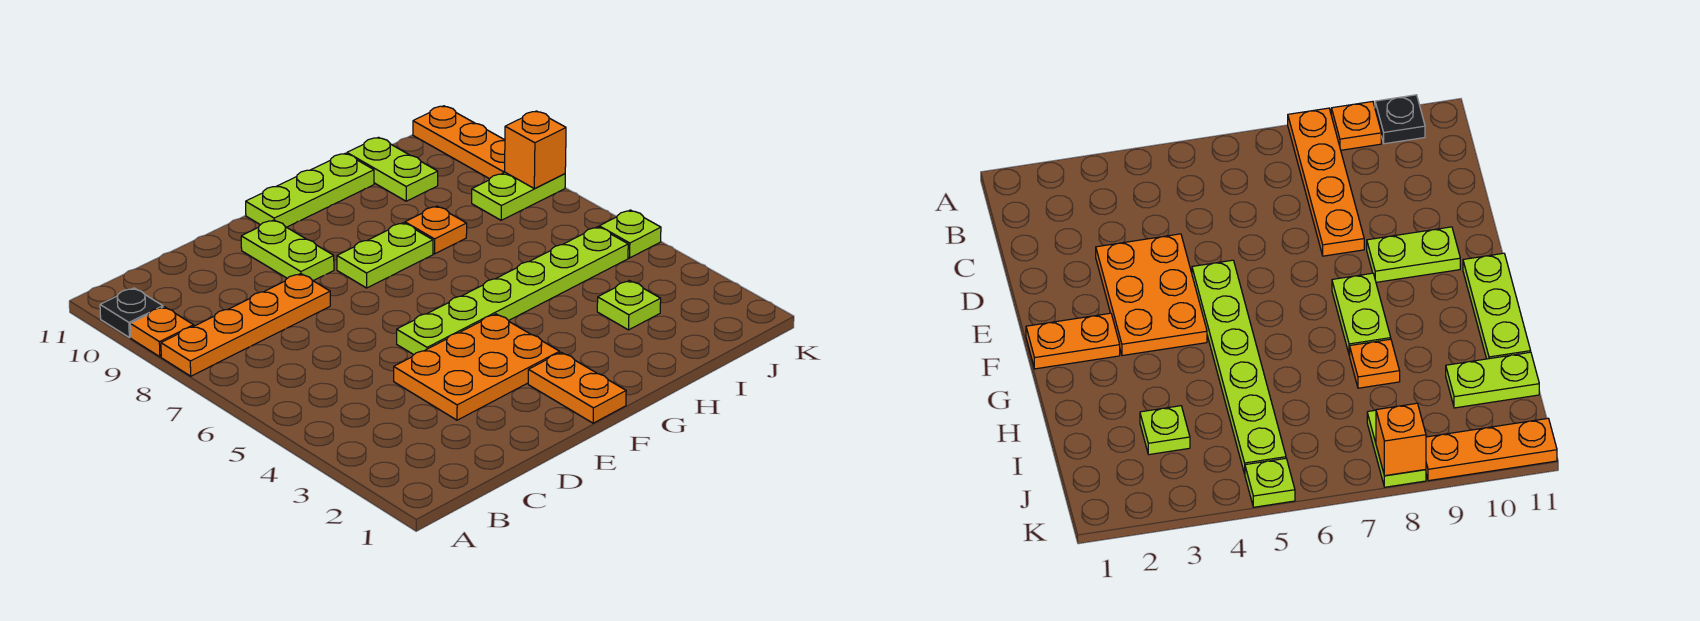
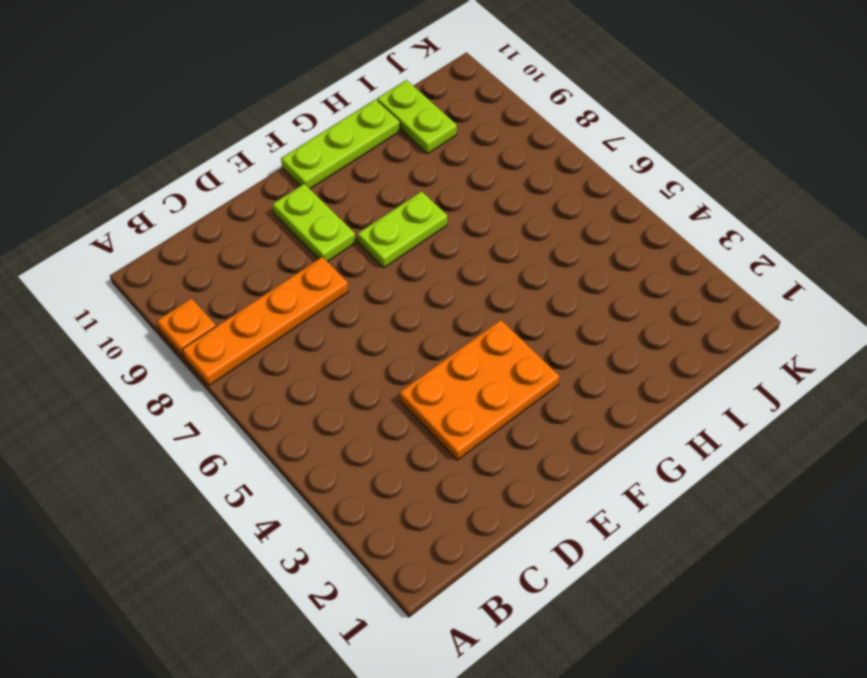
none -> black 1x1 plate [100,288,163,338]
none -> lime 1x6 plate [397,227,628,355]
none -> orange 1x2 plate [528,352,626,423]

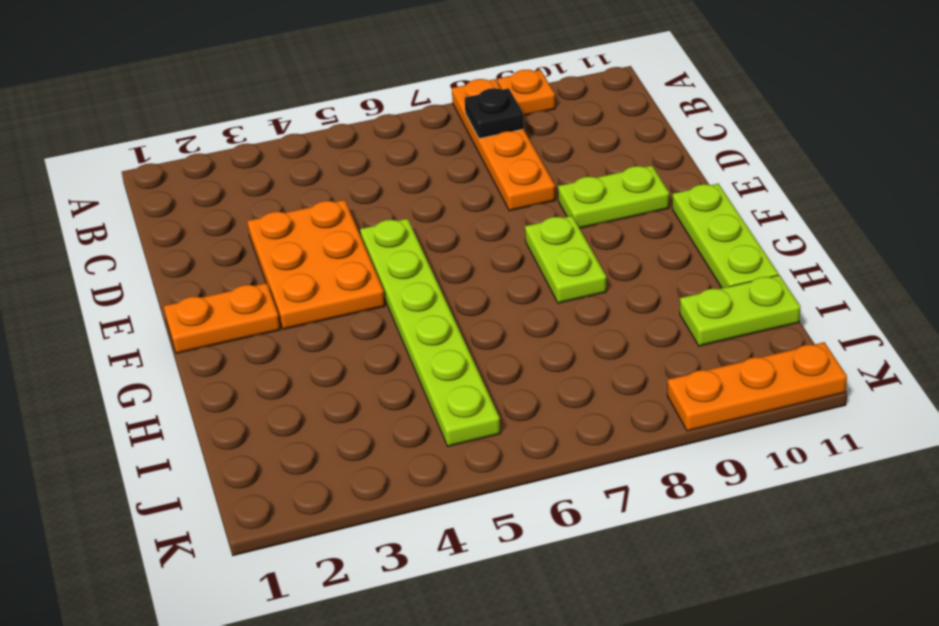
black 1x1 plate [465,88,524,138] -> black 1x1 plate moved to [100,288,163,338]
none -> orange 1x1 plate [405,206,467,254]
none -> lime 1x1 plate [597,280,661,330]
none -> lime 1x2 plate [472,172,565,220]

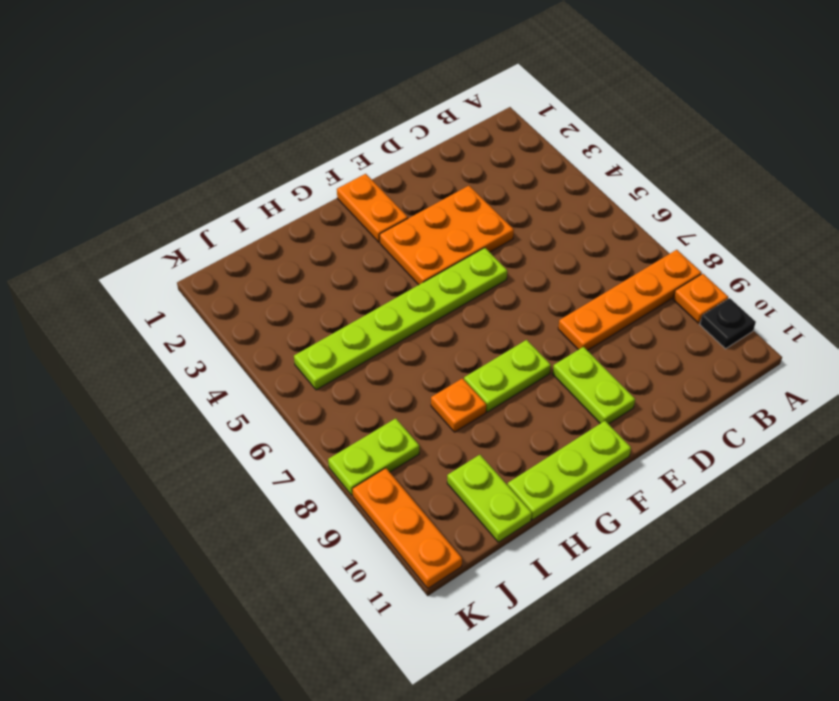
none -> lime 1x1 plate [597,280,661,330]
none -> lime 1x1 plate [599,210,661,258]
none -> orange 1x1 brick [505,111,566,189]

